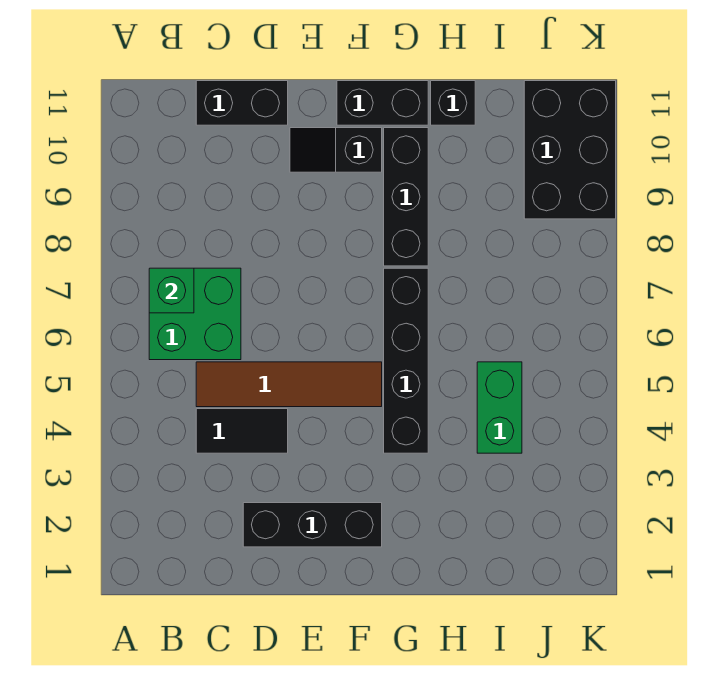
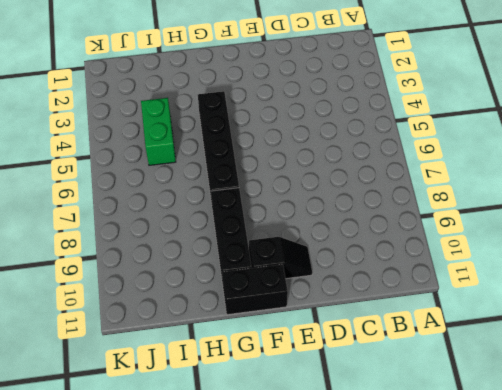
none -> green 2x2 brick [149,268,241,360]
none -> black 1x2 tile [196,409,288,453]
none -> brown 1x4 tile [196,362,382,407]

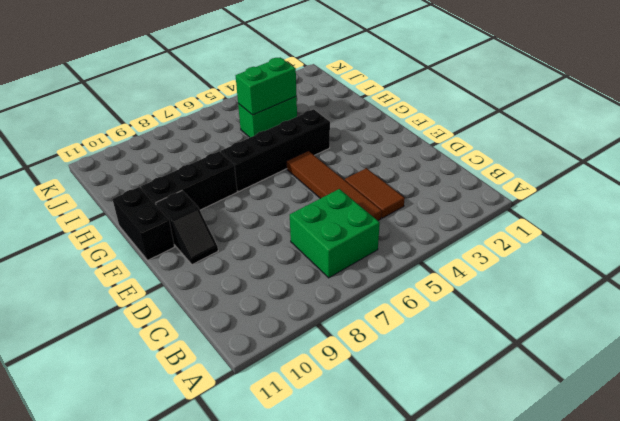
brown 1x2 tile [345,168,405,218] -> black 1x2 tile [196,409,288,453]
green 1x2 brick [236,57,297,115] -> none
none -> black 1x2 brick [196,81,288,125]
none -> black 1x3 brick [243,503,382,547]
none -> black 1x1 brick [431,81,475,125]

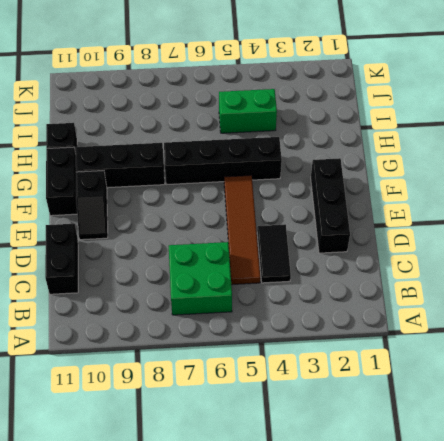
none -> black 2x3 brick [524,81,616,219]
none -> green 1x1 brick [149,268,194,313]

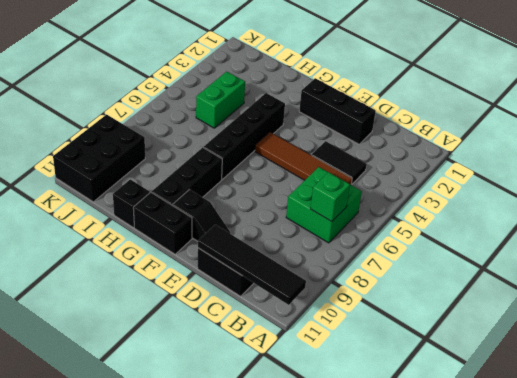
black 1x4 tile [198,225,306,305] -> none

